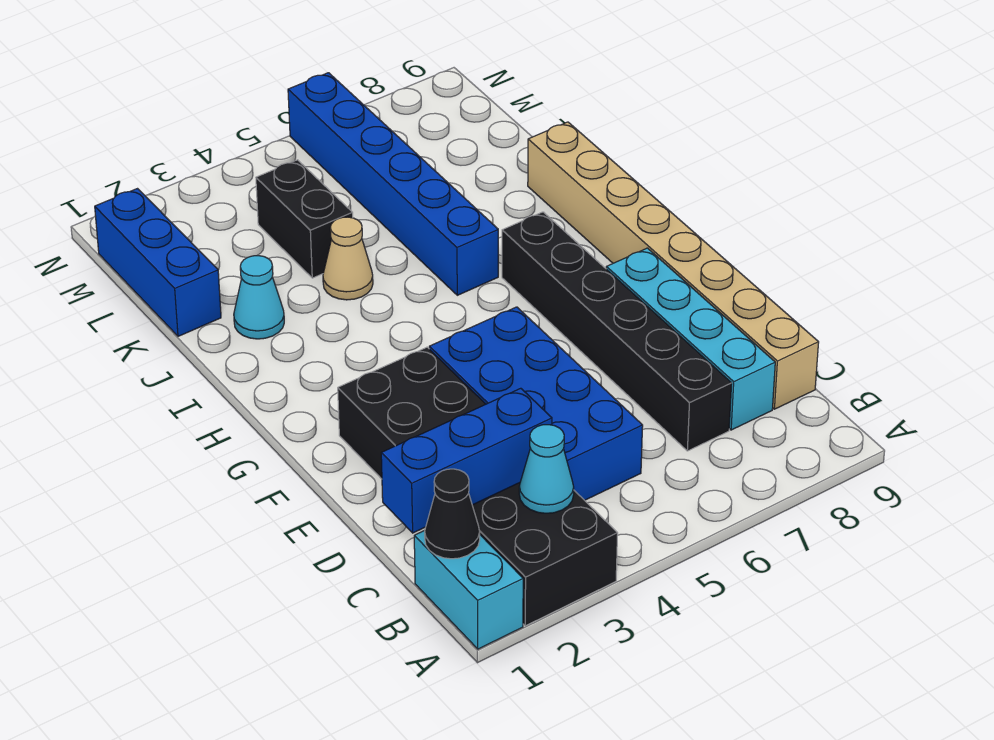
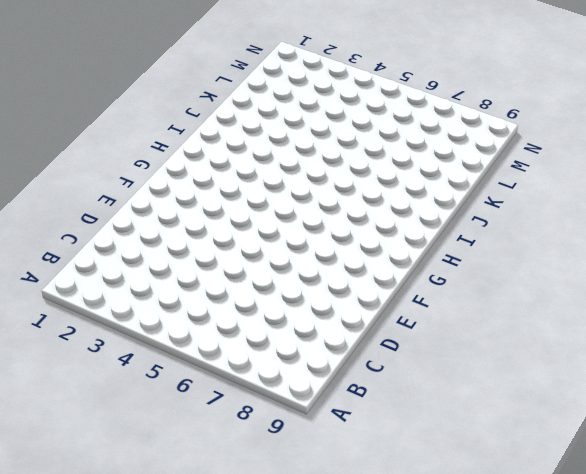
none -> cyan 1x2 brick [414,531,523,649]
none -> black 2x6 brick [338,347,618,626]
none -> blue 2x4 brick [429,307,643,500]

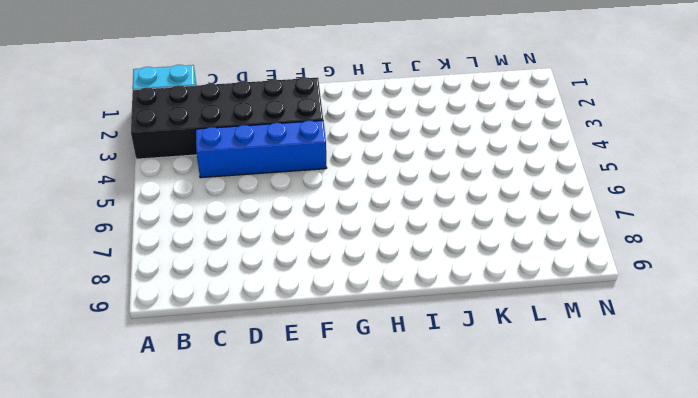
blue 1x4 brick [196,120,327,178] -> blue 2x4 brick [429,307,643,500]
none -> black 1x6 brick [502,212,732,451]
none -> cyan 1x4 brick [606,248,775,430]
none -> tan 1x8 brick [528,122,819,409]

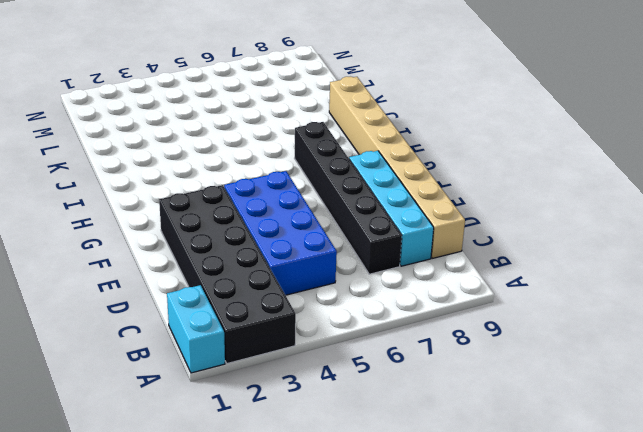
none -> blue 1x6 brick [288,73,498,295]
none -> cyan 1x1 cone [234,256,284,339]
none -> tan 1x1 cone [323,217,373,300]

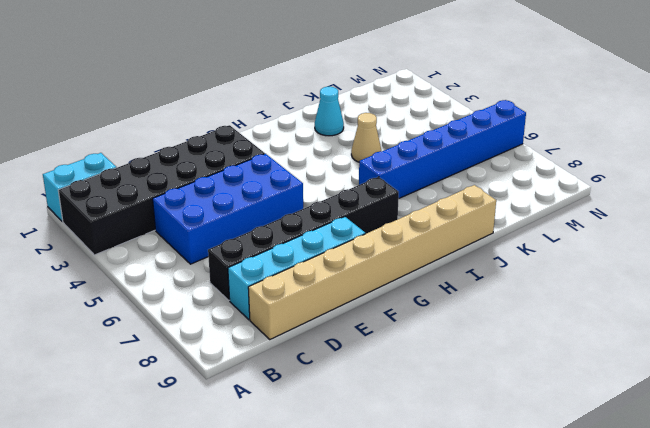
none -> blue 1x3 brick [95,189,221,336]
none -> black 1x2 brick [256,160,353,278]
none -> black 1x1 cone [425,469,480,559]

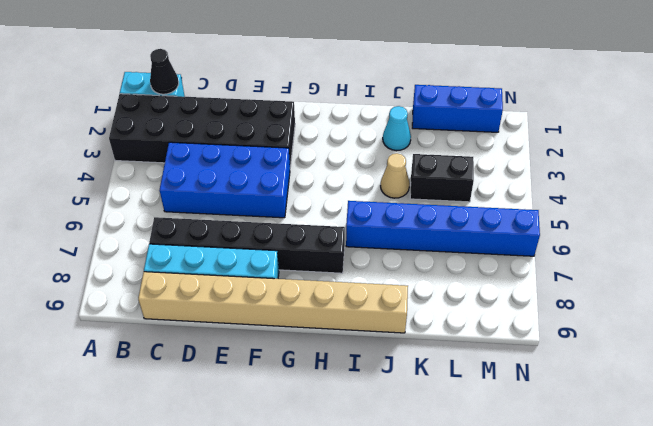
none -> cyan 1x1 cone [519,425,574,513]
none -> blue 1x3 brick [381,388,552,533]

